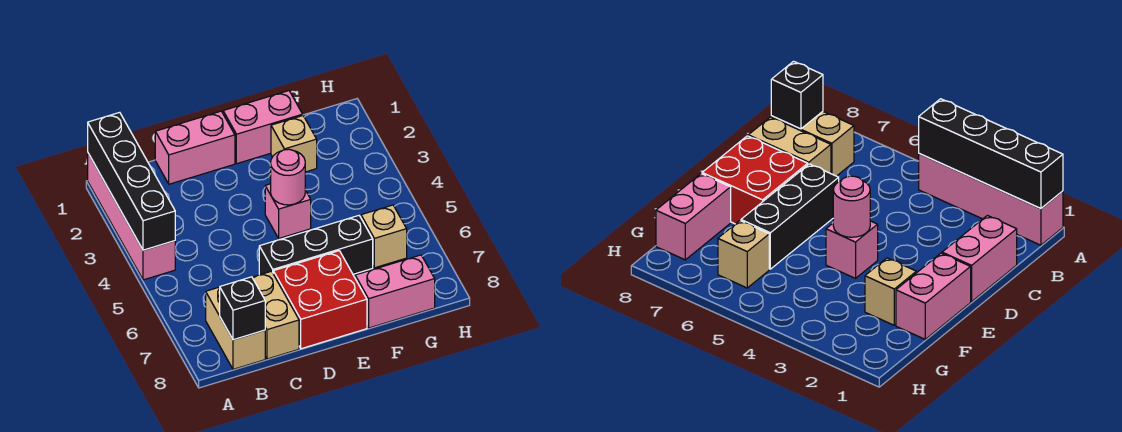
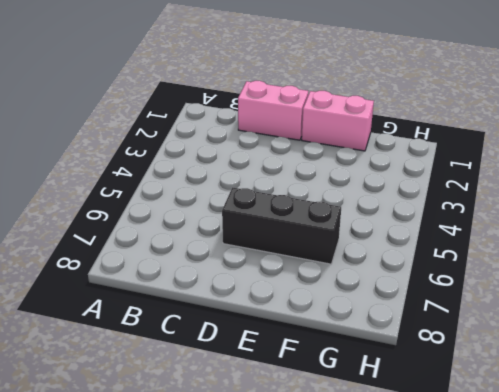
none -> pink 1x4 brick [88,153,175,280]
none -> tan 1x2 brick [206,287,265,369]
none -> tan 1x2 brick [252,271,299,359]

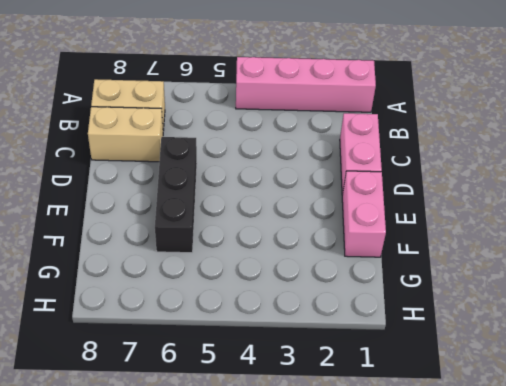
none -> red 2x2 brick [273,251,367,349]
none -> pink 1x1 brick [265,184,311,238]
none -> tan 1x1 brick [271,116,317,172]

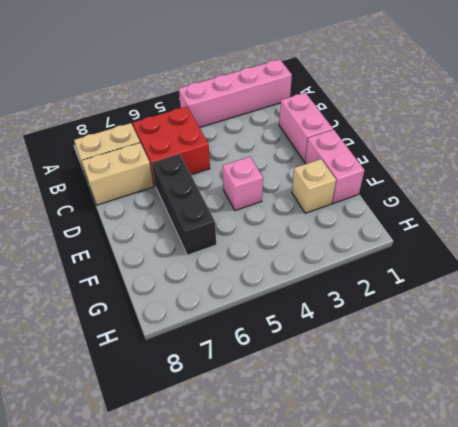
red 2x2 brick [133,107,210,185] -> red 2x2 brick moved to [273,251,367,349]
none -> pink 1x2 brick [355,255,435,328]
none -> tan 1x1 brick [361,205,407,268]
none -> black 1x4 brick [88,112,175,250]

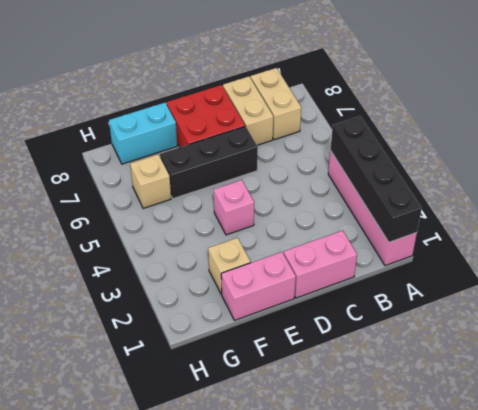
cyan 1x2 brick [109,103,177,164] -> pink 1x2 brick [355,255,435,328]
none -> black 1x1 brick [220,277,265,340]
none -> pink 1x1 round brick [271,149,305,205]

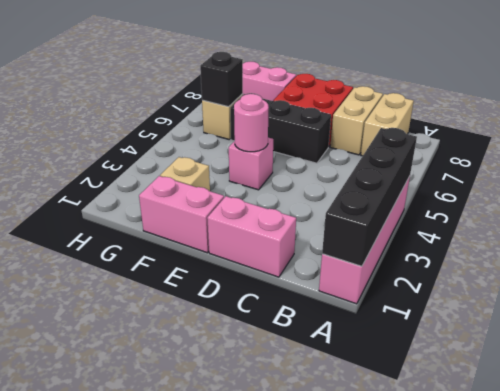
black 1x1 brick [200,52,243,107] -> black 1x1 brick moved to [220,277,265,340]

